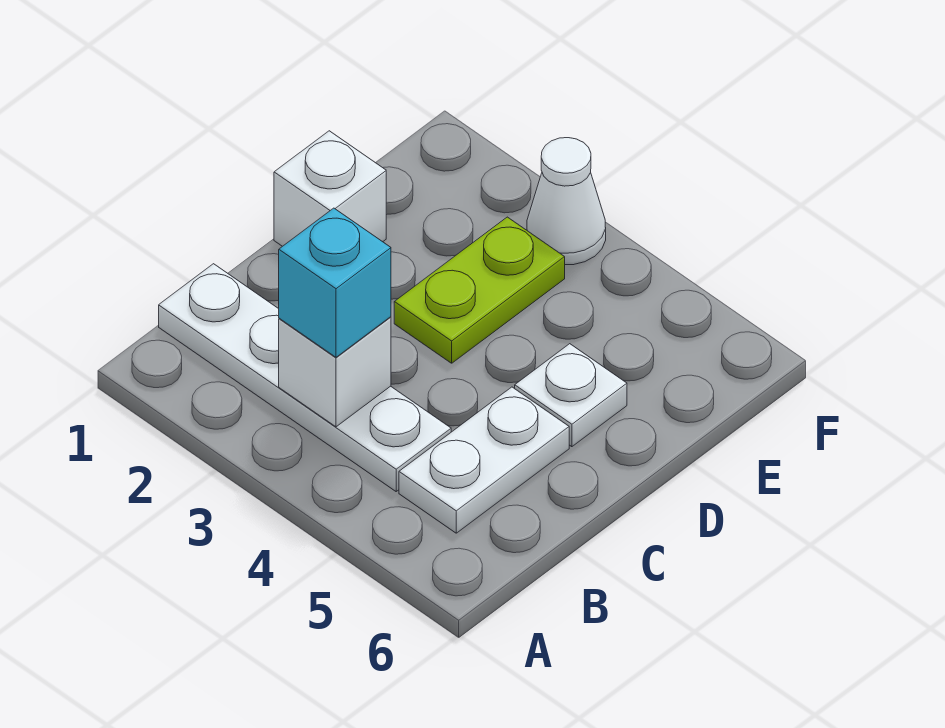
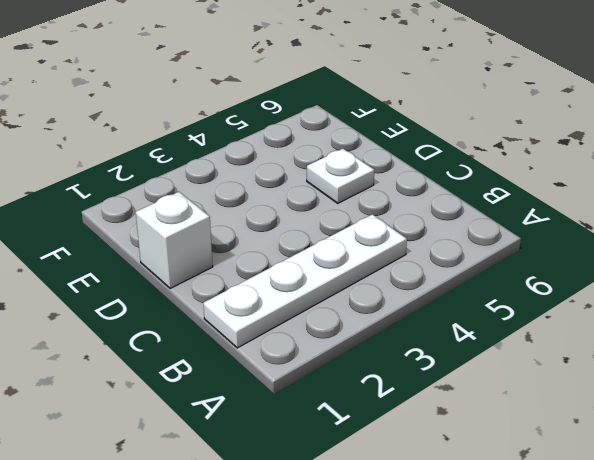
none -> white 1x2 plate [399,387,569,533]
none -> lime 1x2 plate [394,217,565,363]

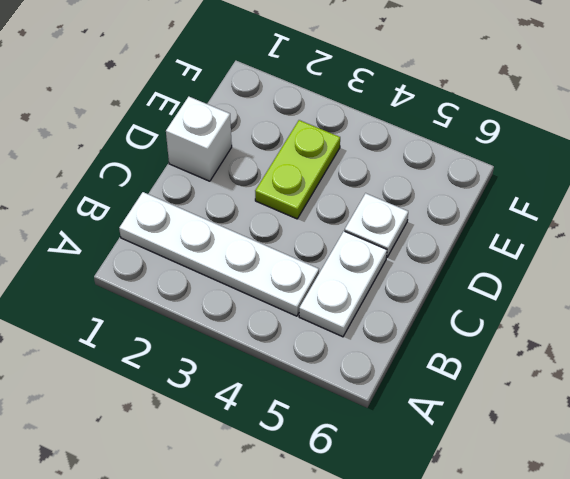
none -> white 1x1 cone [527,138,606,265]
none -> white 1x1 brick [279,317,391,427]

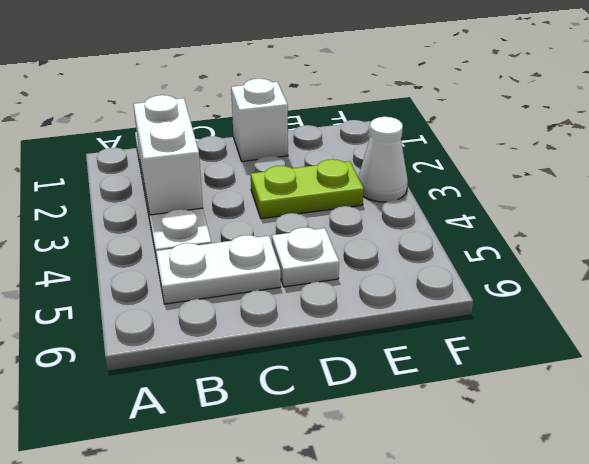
white 1x2 brick [133,95,203,215] -> white 1x1 brick [279,317,391,427]
none -> cyan 1x1 brick [279,208,391,357]

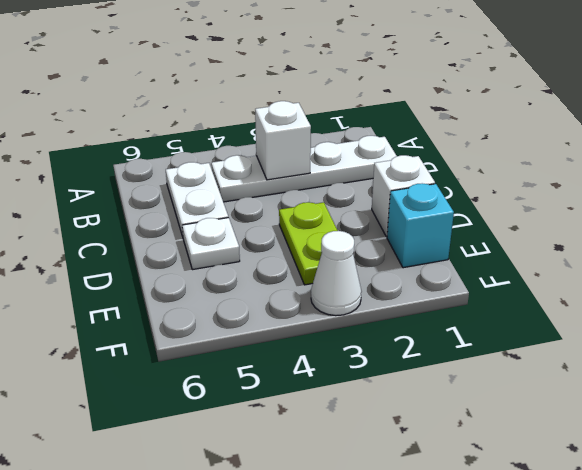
cyan 1x1 brick [387,183,454,268] -> cyan 1x1 brick moved to [279,208,391,357]

